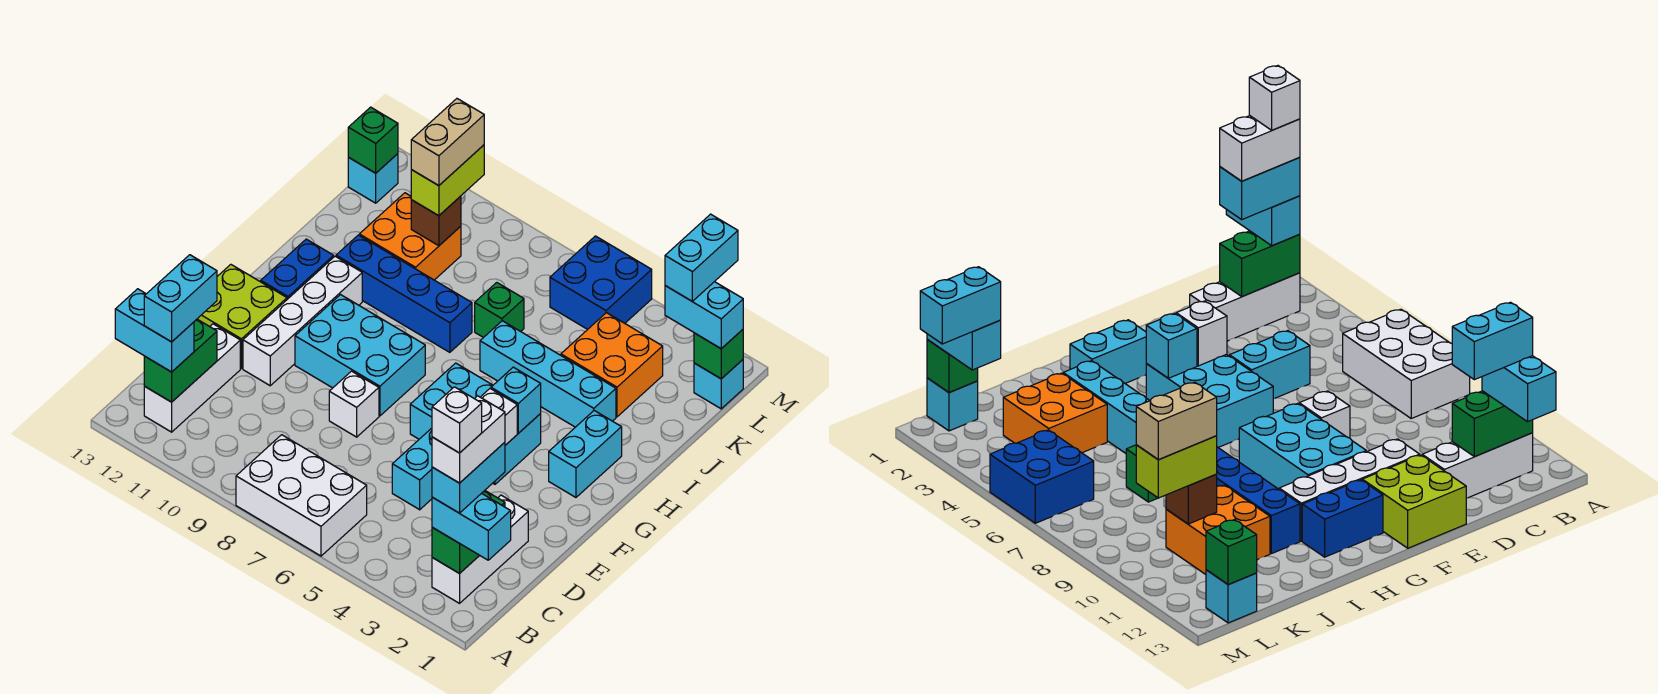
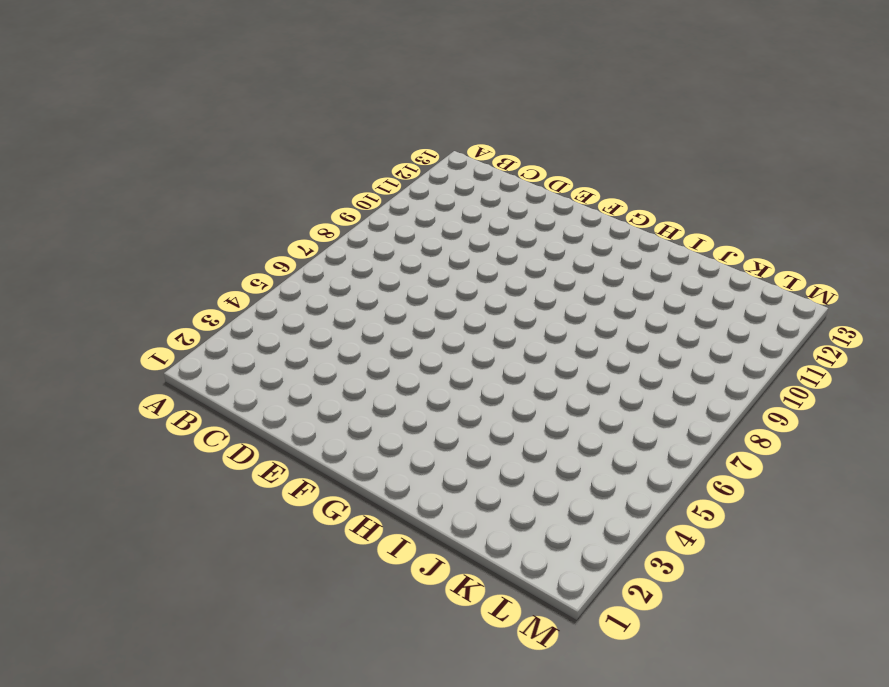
none -> white 2x3 brick [236,435,367,556]
none -> white 1x3 brick [432,495,528,603]
none -> white 1x3 brick [144,324,240,432]
none -> cyan 1x2 brick [392,428,432,510]

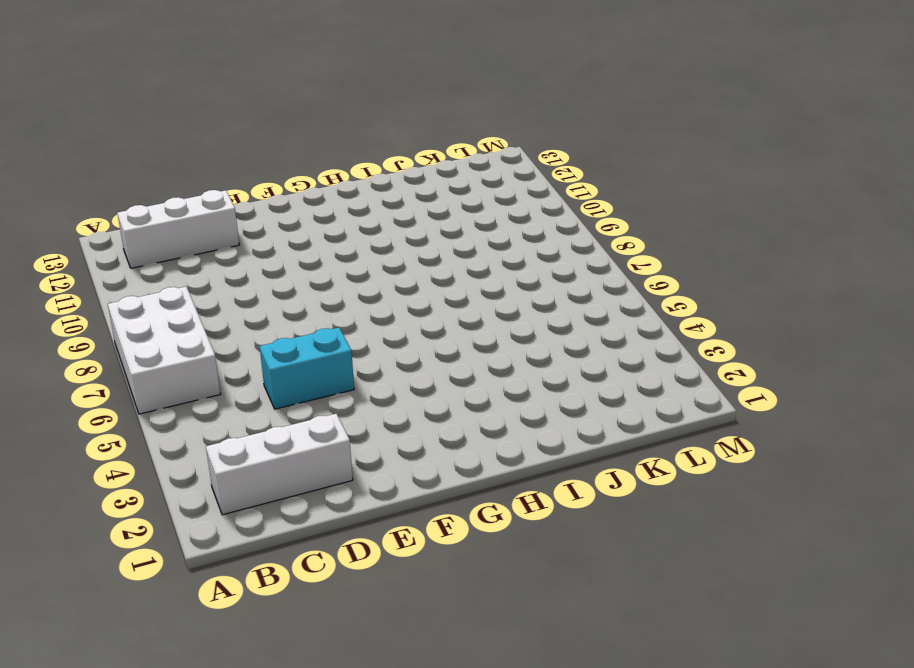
none -> white 1x1 brick [329,371,379,437]
none -> white 1x4 brick [243,256,362,386]
none -> lime 2x2 brick [198,265,287,369]
none -> cyan 2x3 brick [410,363,541,484]

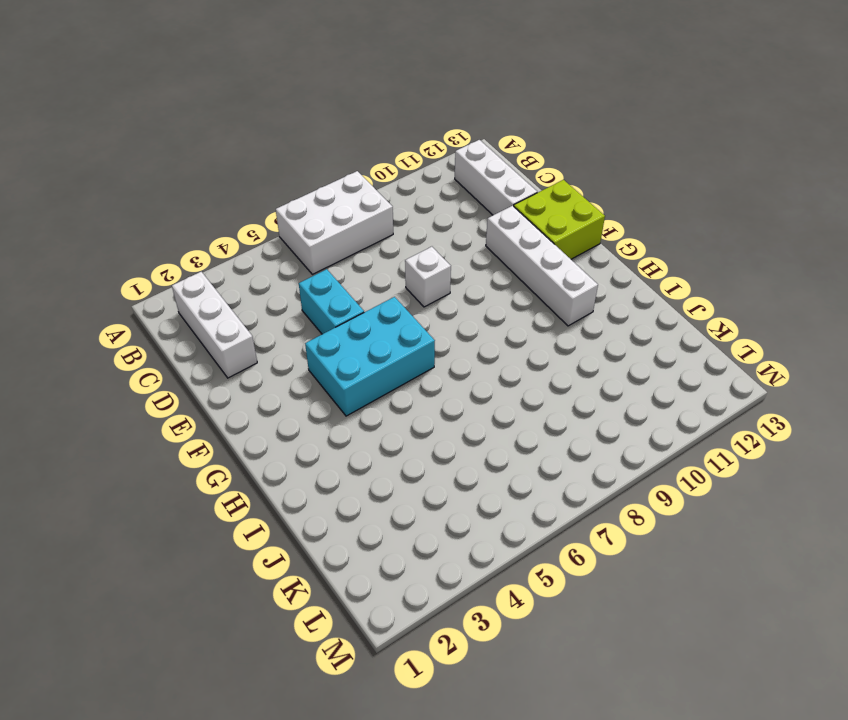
none -> cyan 2x3 brick [295,295,425,416]
none -> cyan 1x2 brick [549,411,622,497]
none -> blue 1x2 brick [261,239,334,299]
none -> cyan 1x4 brick [480,321,616,427]

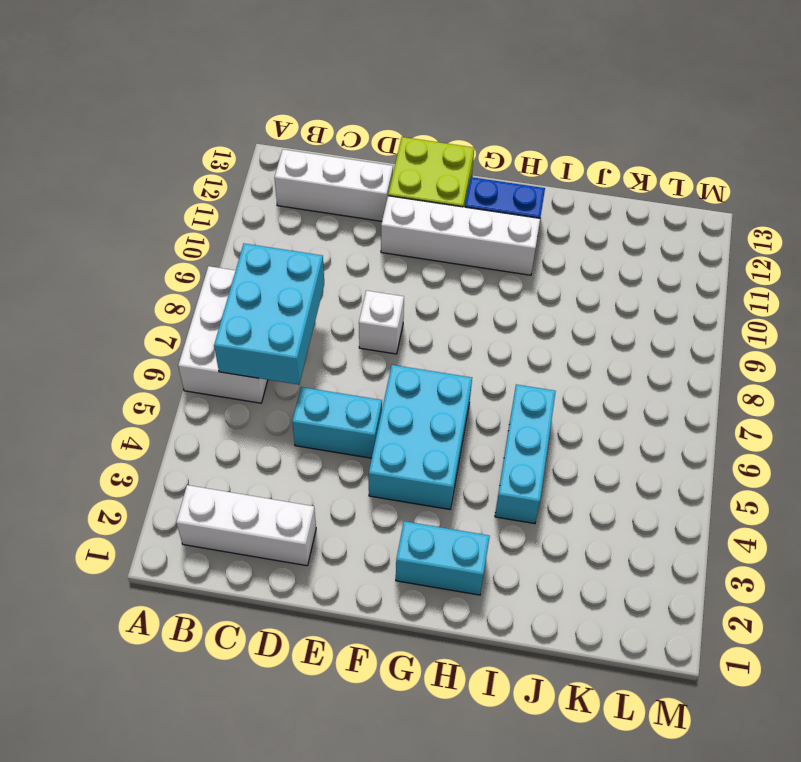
cyan 2x3 brick [214,244,324,385] -> cyan 2x3 brick moved to [295,295,425,416]
cyan 1x3 brick [495,385,556,524] -> cyan 1x4 brick [480,321,616,427]
none -> blue 1x4 brick [336,235,472,352]
none -> orange 2x2 brick [561,313,663,417]
none -> green 1x1 brick [475,283,524,338]
none -> orange 2x2 brick [359,193,461,280]

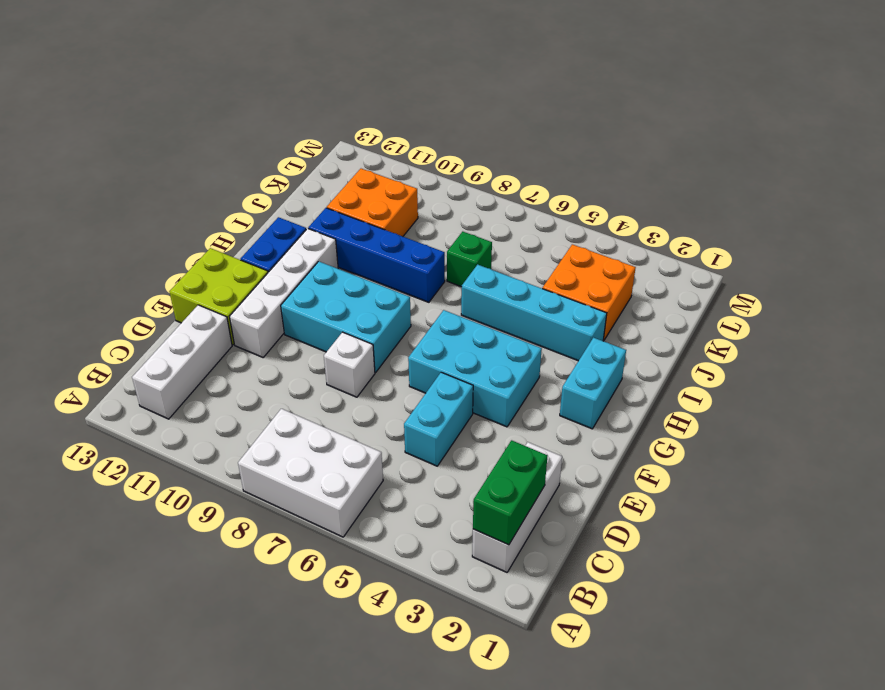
none -> cyan 1x1 brick [694,360,743,409]
none -> blue 2x2 brick [550,236,652,329]
none -> cyan 1x1 brick [348,154,398,203]
none -> green 1x2 brick [144,319,217,402]

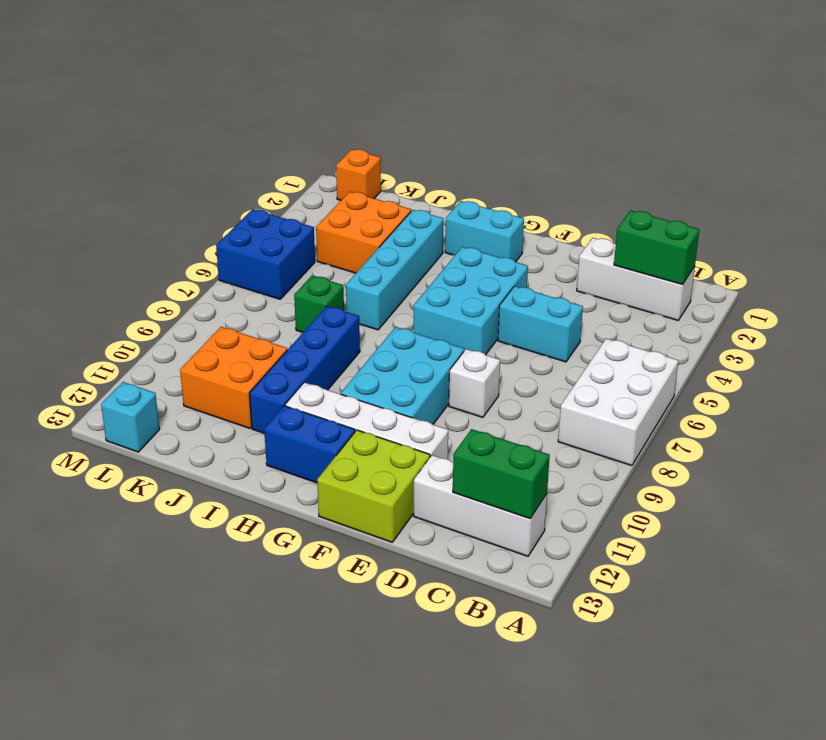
orange 1x1 brick [336,149,381,200] -> cyan 1x1 brick [694,360,743,409]
none -> white 1x1 brick [481,389,517,445]
none -> cyan 1x1 brick [491,367,541,433]
none -> brown 1x1 brick [411,196,461,246]
none -> green 1x1 brick [694,330,743,379]

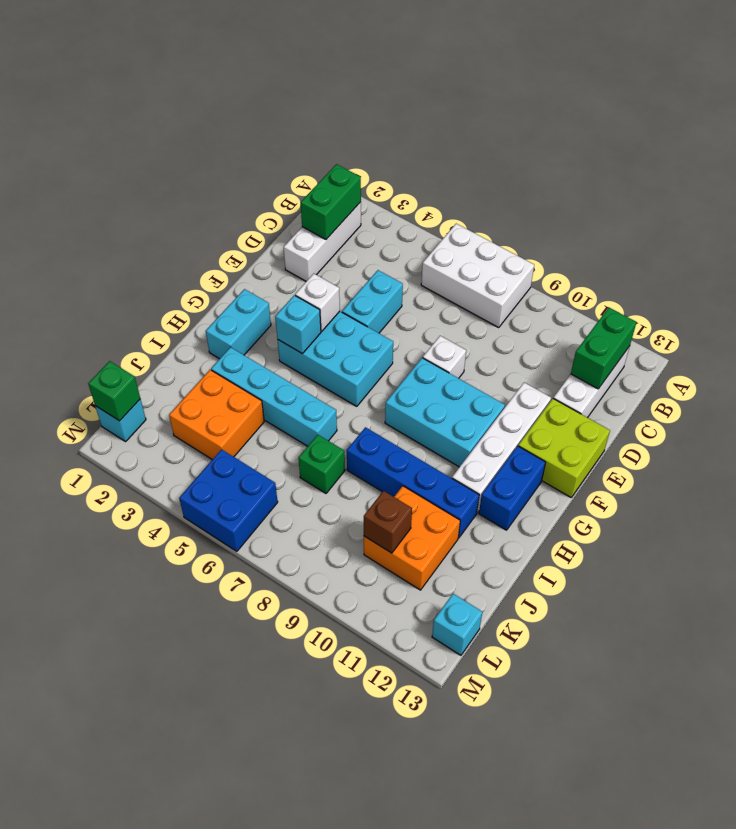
none -> green 1x1 brick [348,107,398,173]
none -> cyan 1x2 brick [432,493,511,560]
none -> cyan 1x2 brick [115,289,194,372]
none -> lime 1x2 brick [411,145,484,216]

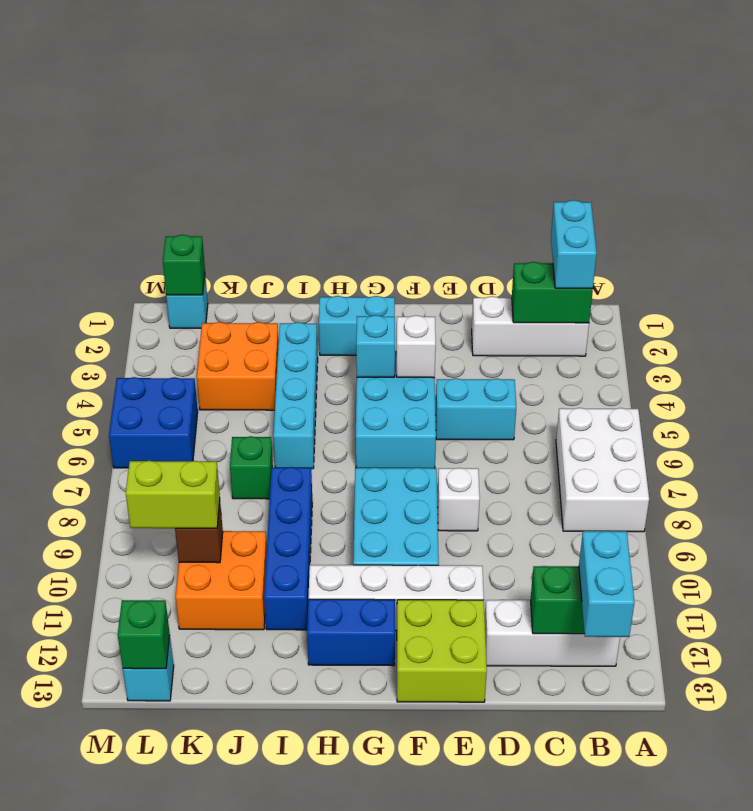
none -> cyan 1x2 brick [665,282,743,349]
none -> cyan 1x2 brick [432,442,505,513]
none -> cyan 1x2 brick [144,255,217,342]
none -> tan 1x2 brick [411,99,484,186]

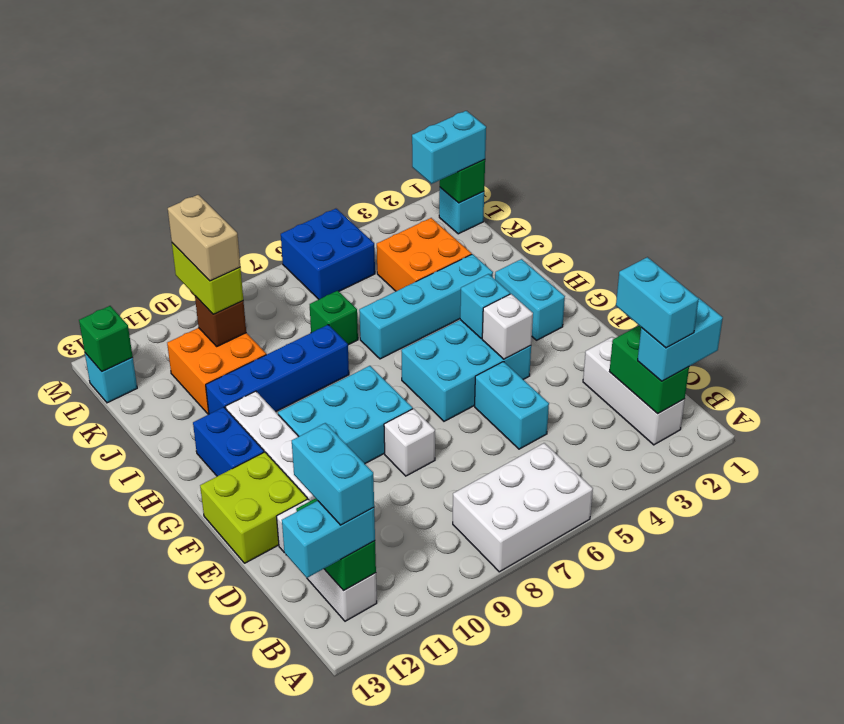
none -> cyan 1x2 brick [665,214,738,301]
none -> white 1x2 brick [432,396,505,483]
none -> white 1x1 brick [432,387,482,453]

